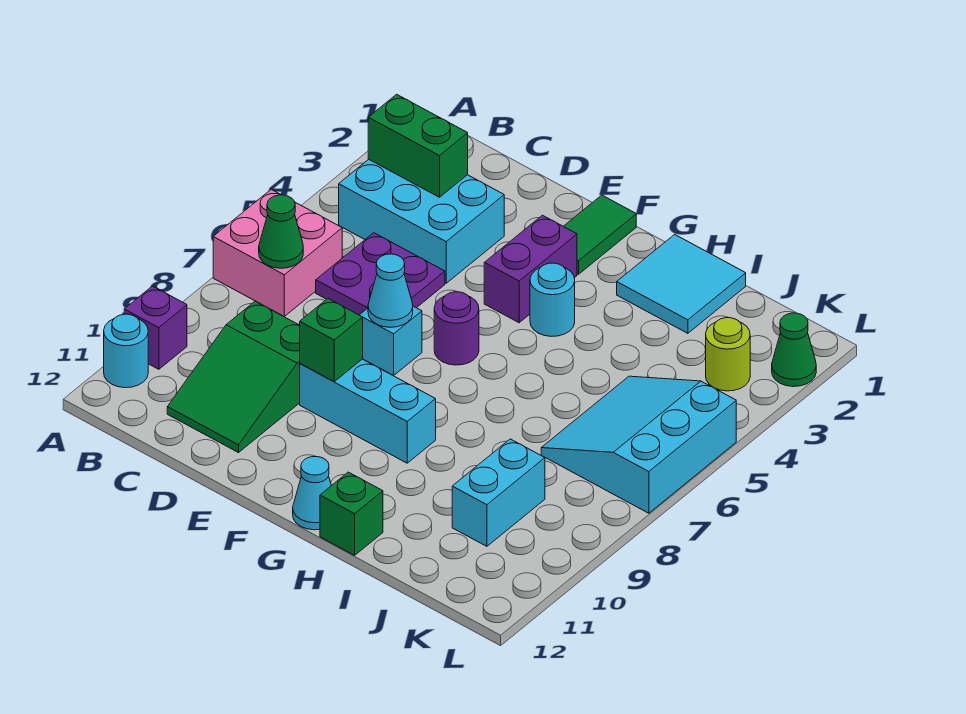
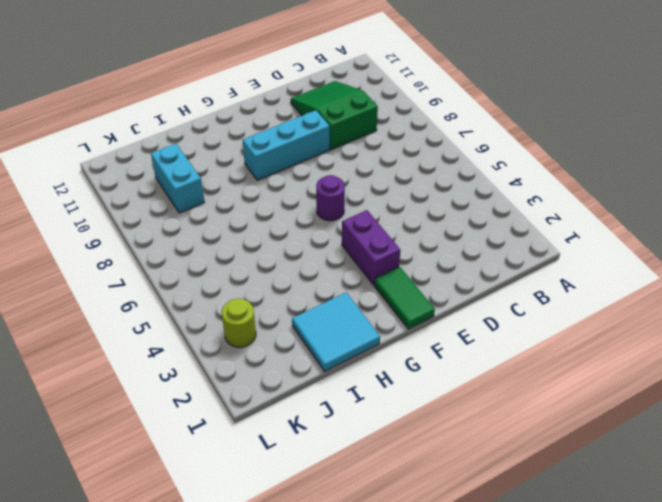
none -> pink 2x2 brick [213,190,342,316]
none -> purple 1x1 brick [124,286,187,369]
none -> cyan 1x1 round brick [104,314,148,388]

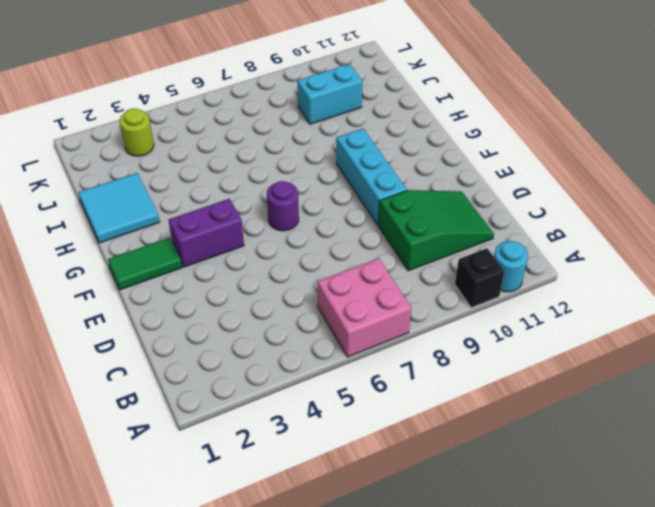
black 1x1 brick [455,248,504,308] -> purple 1x1 brick [124,286,187,369]
none -> cyan 2x3 brick [339,159,504,283]
none -> purple 2x2 plate [316,233,445,315]
none -> cyan 1x1 brick [360,306,422,376]

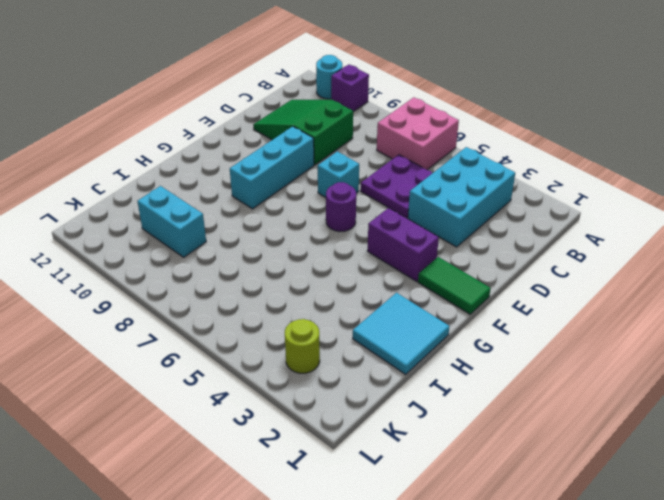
none -> cyan 1x1 round brick [530,263,575,336]
none -> cyan 1x1 cone [293,457,331,530]
none -> green 1x1 brick [320,472,383,555]

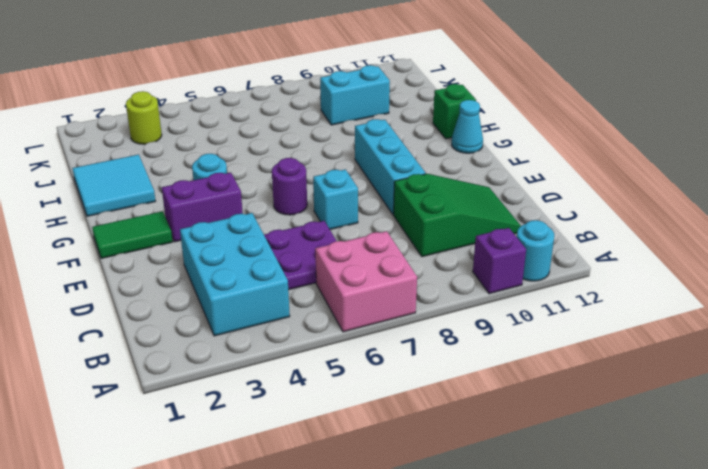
none -> cyan 3x3 slope [541,376,736,513]
none -> green 1x1 cone [772,313,816,387]
none -> green 1x2 brick [368,94,468,197]

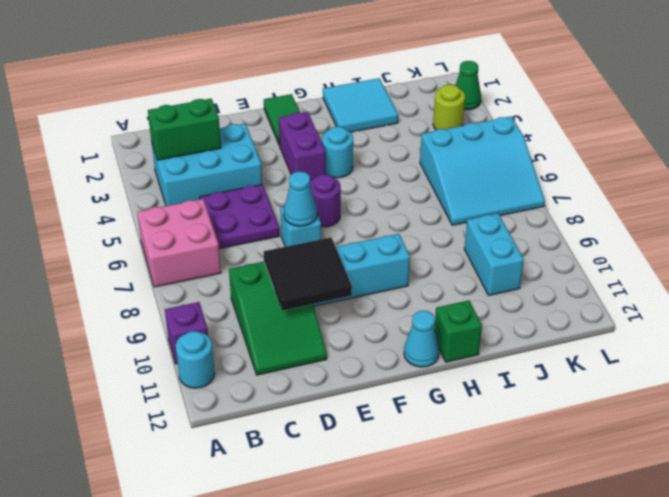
black 2x2 tile [263,238,352,311] -> green 1x1 brick [300,299,363,382]
cyan 3x3 slope [420,117,545,225] -> cyan 3x3 slope turned to [541,376,736,513]
none -> green 1x1 cone [259,195,303,268]

